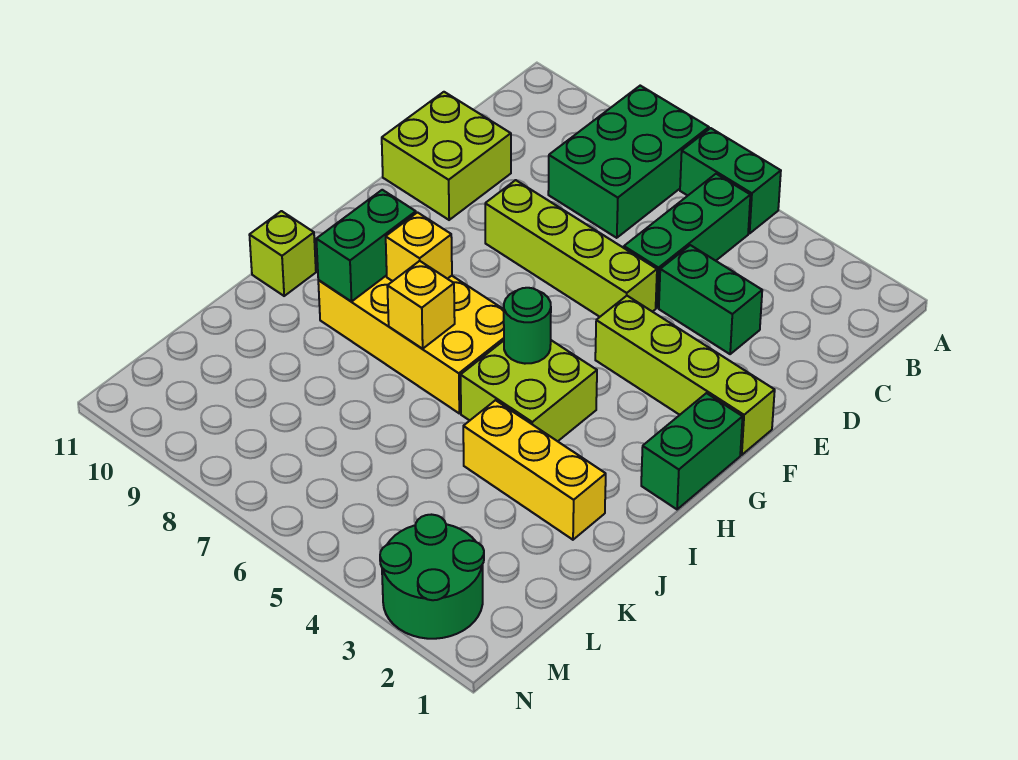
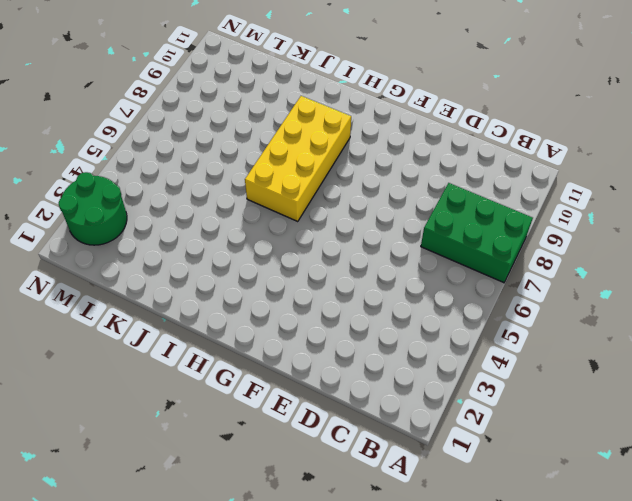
none -> green 1x2 brick [680,128,781,234]
none -> green 1x3 brick [624,174,750,308]
none -> green 1x2 brick [659,245,762,354]

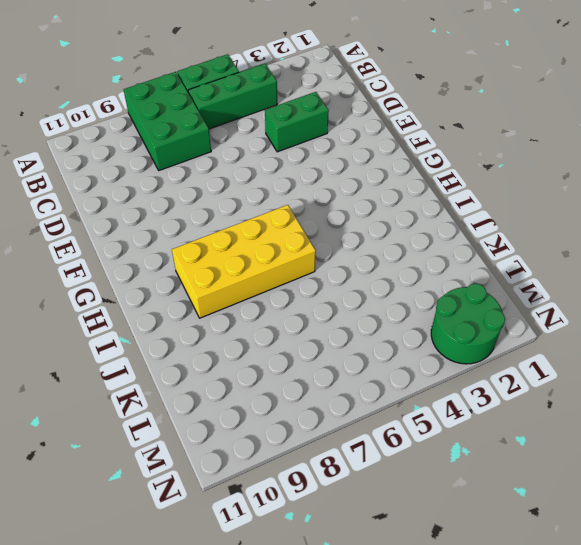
green 1x3 brick [188,64,277,129] -> green 1x3 brick turned to [624,174,750,308]
none -> lime 2x2 brick [382,92,511,220]
none -> lime 1x4 brick [485,180,657,317]
none -> lime 1x4 brick [595,296,775,455]

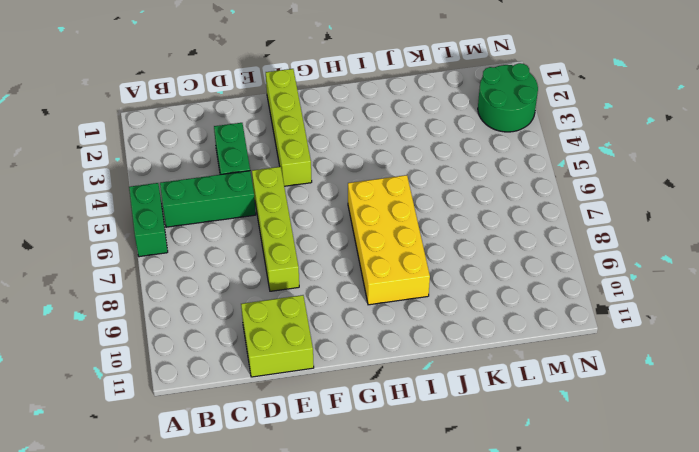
none -> green 2x3 brick [548,86,709,238]
none -> green 1x2 brick [641,393,743,509]
none -> lime 2x2 brick [461,340,597,441]

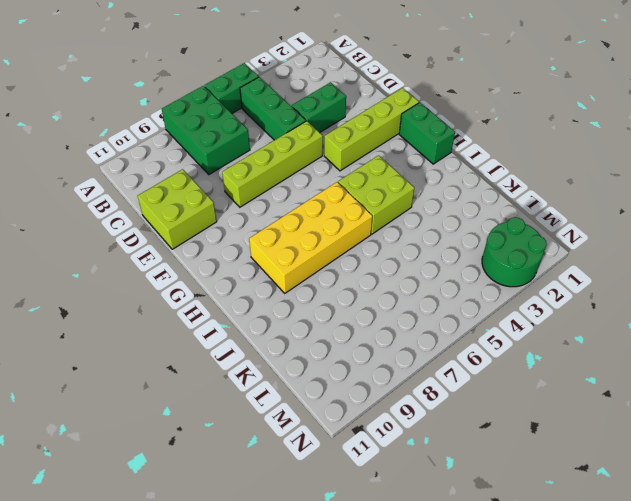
none -> lime 1x1 brick [250,211,316,296]
none -> yellow 1x3 brick [463,400,606,540]
none -> green 1x1 round brick [504,288,551,364]

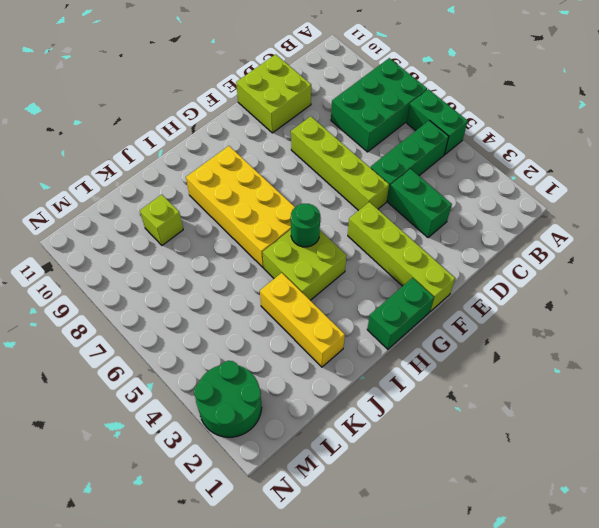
lime 1x1 brick [140,195,183,245] -> lime 1x1 brick moved to [250,211,316,296]
none -> yellow 1x1 brick [386,213,452,281]
none -> green 1x2 brick [316,190,416,302]
none -> yellow 1x1 brick [387,261,455,349]

